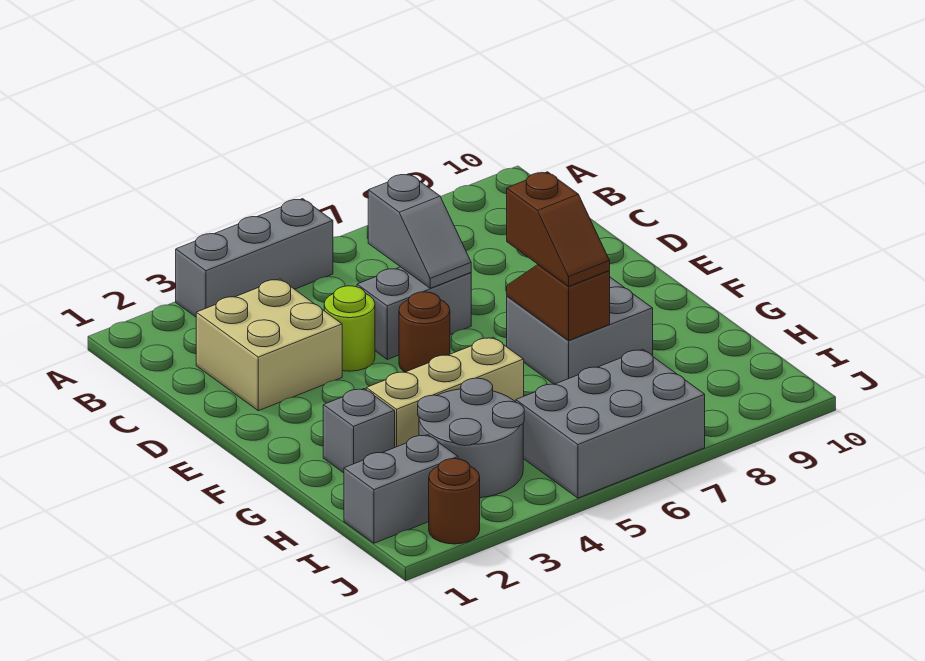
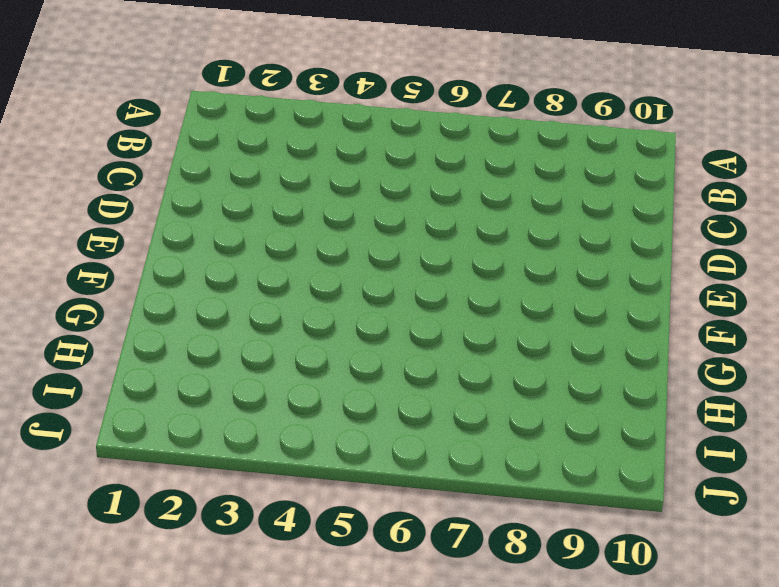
none -> grey 1x3 brick [176,199,333,317]
none -> tan 2x2 brick [196,279,342,411]
none -> lime 1x1 round brick [324,286,375,371]

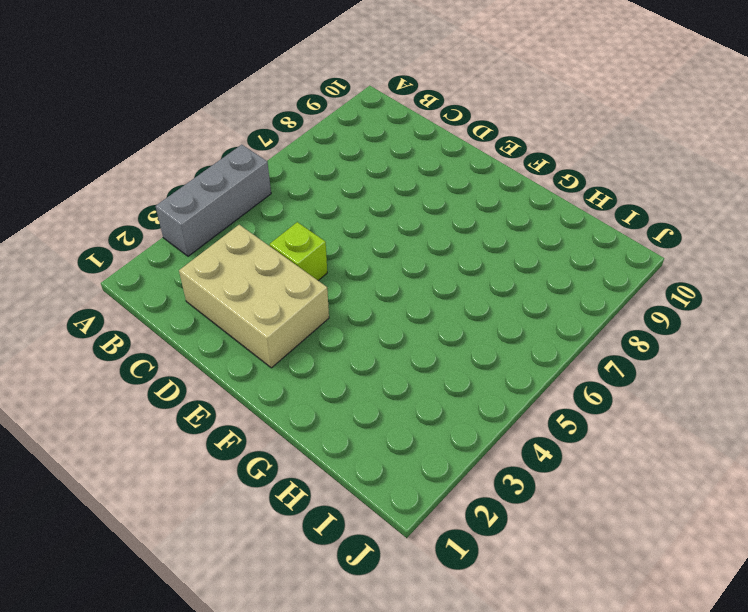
tan 2x3 brick [179,225,329,368] -> tan 2x2 brick [196,279,342,411]
lime 1x1 brick [270,222,327,280] -> lime 1x1 round brick [324,286,375,371]
none -> grey 1x2 brick [357,267,471,359]
none -> brown 1x1 round brick [399,292,450,372]
none -> grey 2x2 brick [507,277,653,384]

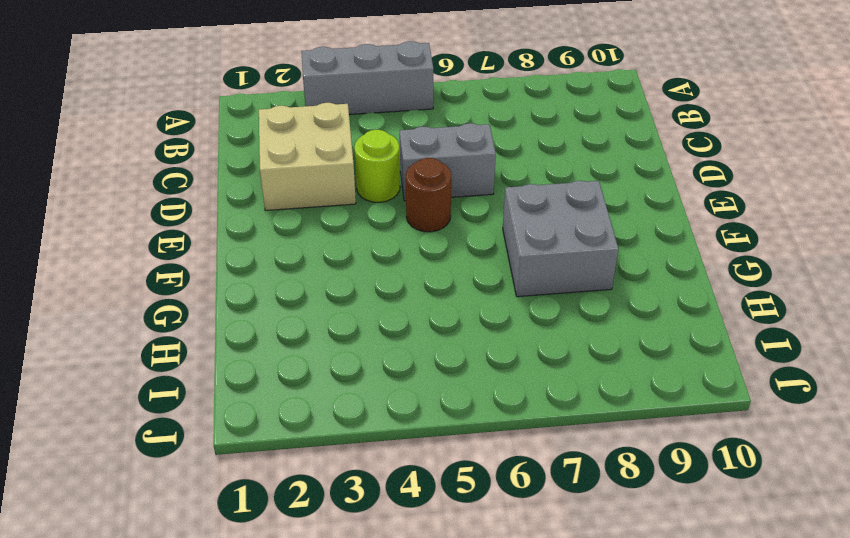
none -> grey 1x1 brick [323,389,395,473]
none -> tan 1x3 brick [366,337,524,447]
none -> grey 2x2 round brick [418,378,524,498]

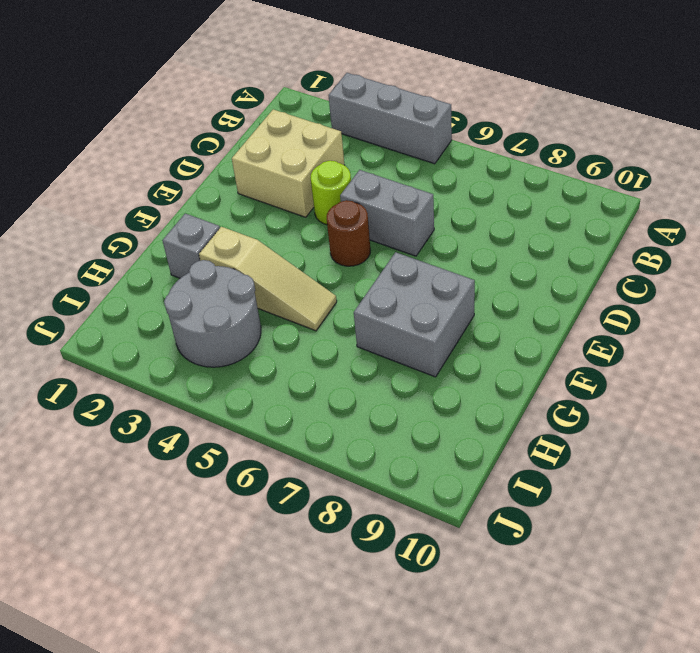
tan 1x3 slope [199,227,337,331] -> tan 1x3 brick [366,337,524,447]
none -> grey 1x2 brick [344,435,458,543]
none -> grey 2x3 brick [516,349,705,498]
none -> brown 1x1 round brick [429,459,480,544]

